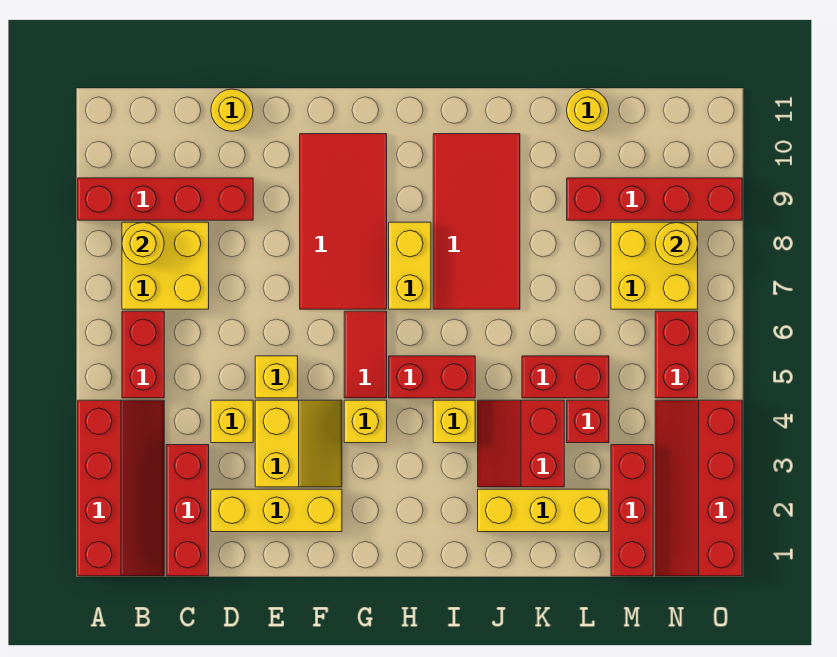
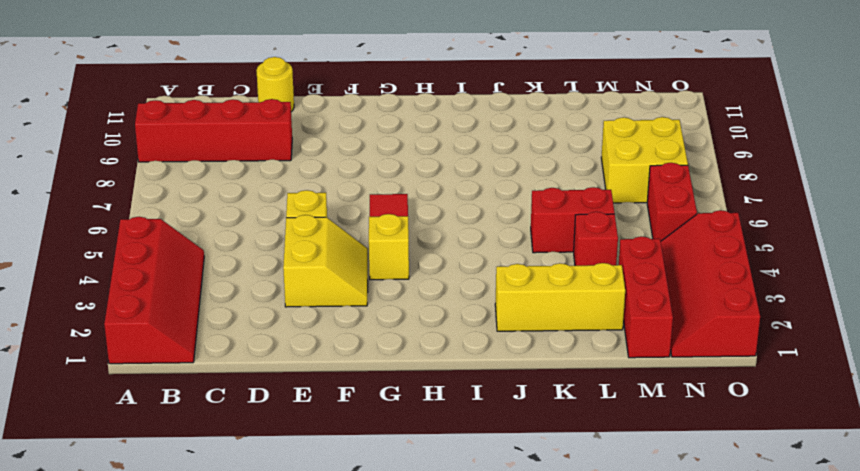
none -> red 1x2 brick [122,311,164,398]
none -> yellow 2x2 brick [122,222,209,309]
none -> red 1x3 brick [166,445,209,576]

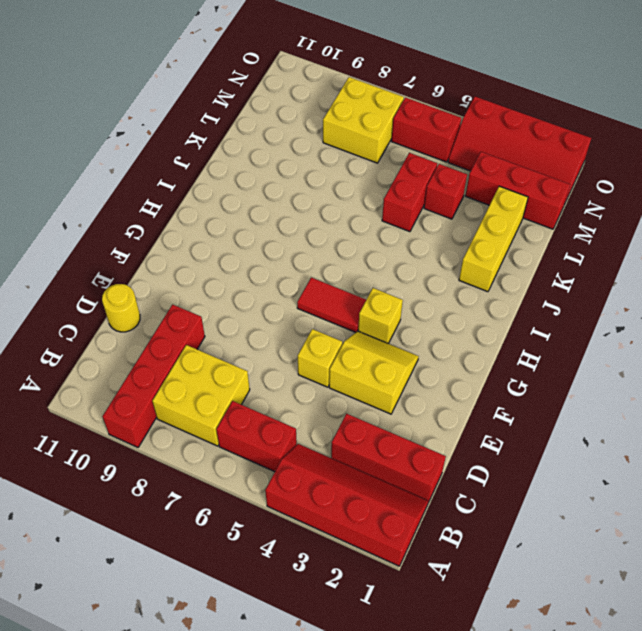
none -> yellow 1x3 brick [211,489,342,532]
none -> yellow 1x1 brick [211,400,253,443]
none -> red 2x4 tile [300,134,387,309]

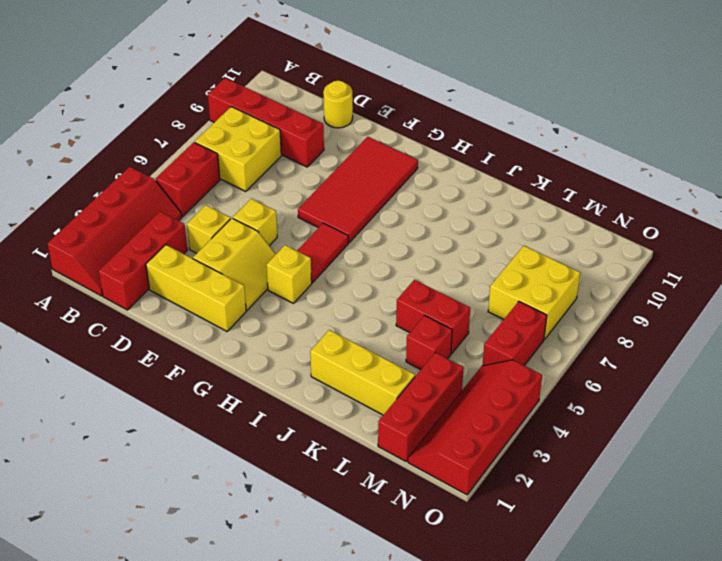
none -> red 1x2 brick [389,356,475,398]
none -> yellow 1x2 brick [389,222,431,309]
none -> yellow 1x1 brick [433,400,475,443]

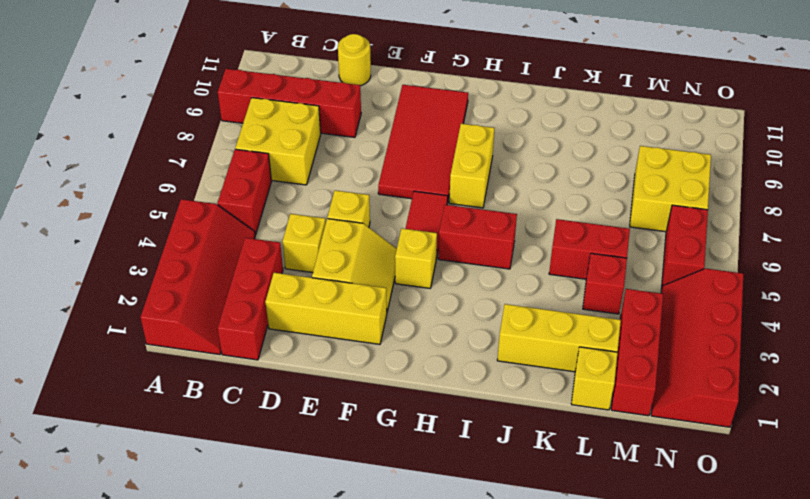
yellow 1x1 brick [571,347,618,410] -> yellow 1x1 brick moved to [433,400,475,443]
none -> red 2x4 tile [433,134,520,309]
none -> red 2x2 slope [478,400,564,487]
none -> red 1x4 brick [567,178,742,220]

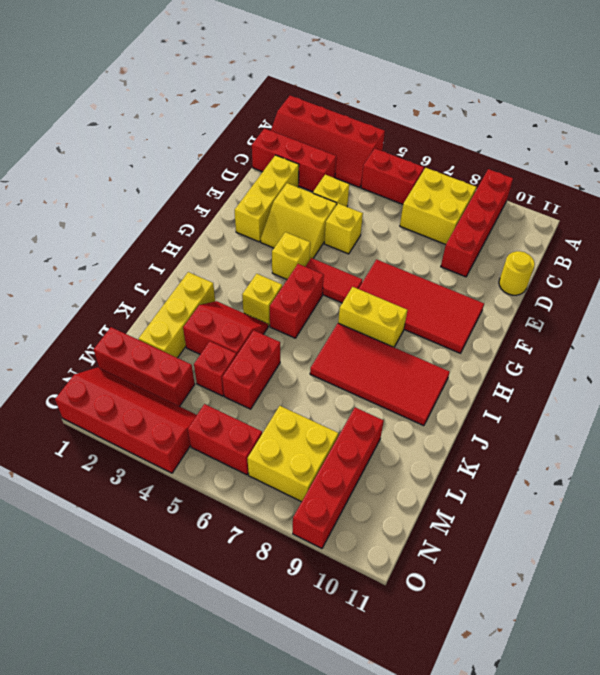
none -> yellow 1x1 round brick [567,89,609,131]
none -> yellow 1x1 round brick [122,222,164,265]
none -> yellow 1x1 round brick [655,222,698,265]

